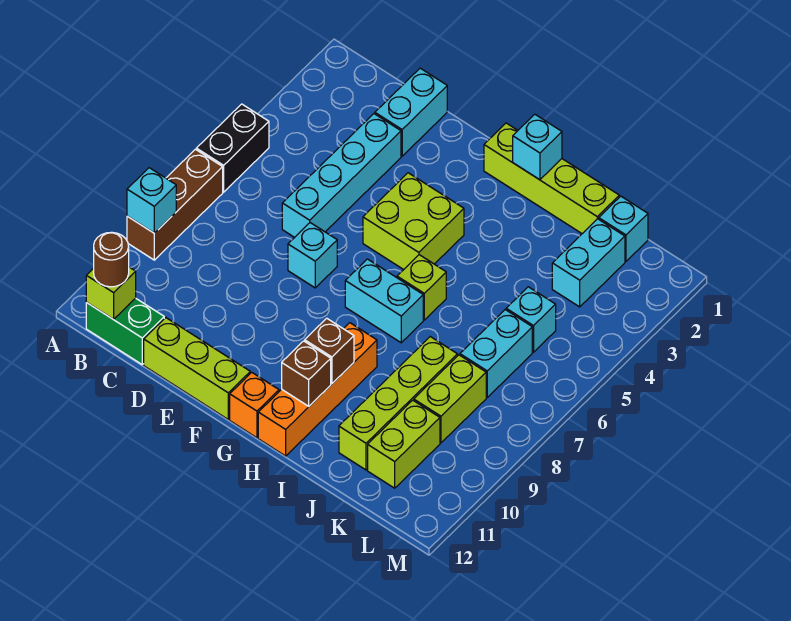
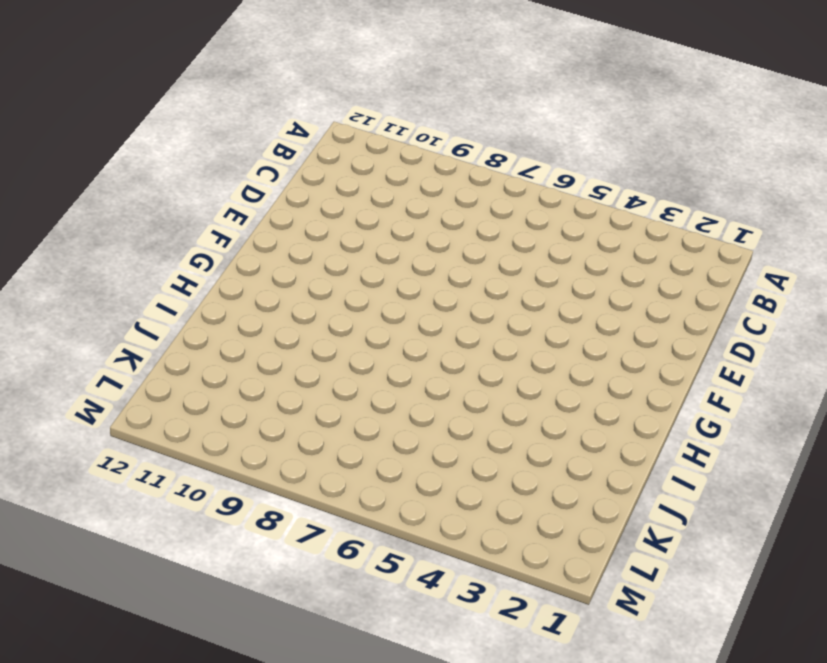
none -> black 1x2 brick [196,104,269,192]
none -> brown 1x3 brick [127,149,223,260]
none -> green 1x2 brick [86,298,164,364]

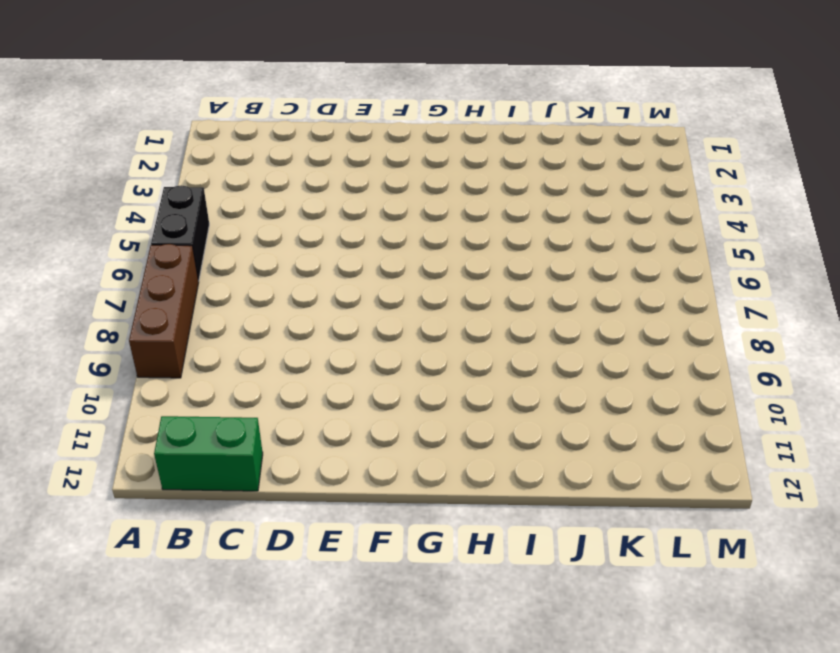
none -> cyan 1x2 brick [375,68,447,156]
none -> cyan 1x4 brick [282,114,401,237]
none -> lime 1x3 brick [144,318,250,419]

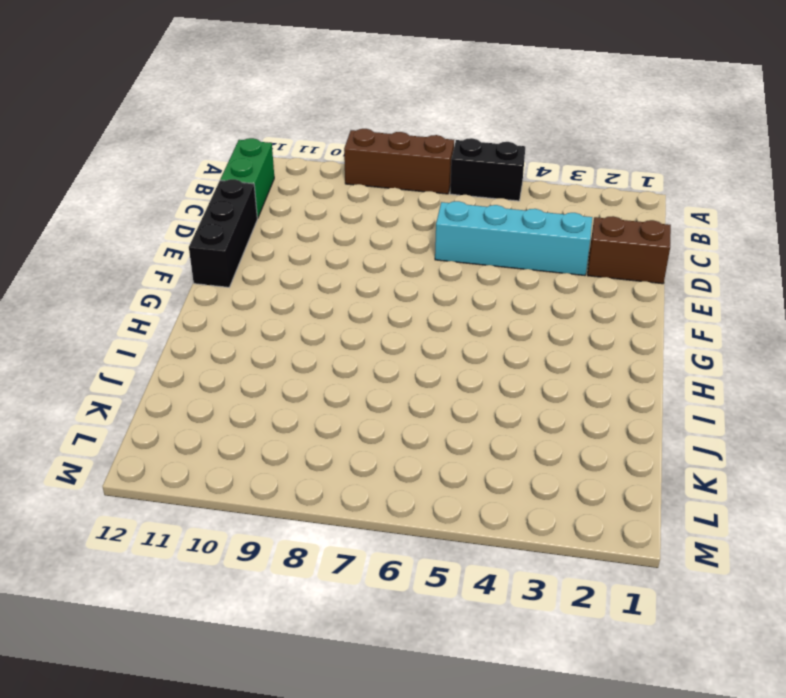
brown 1x2 brick [588,216,671,284] -> cyan 1x2 brick [375,68,447,156]
black 1x3 brick [189,179,257,287] -> lime 1x3 brick [144,318,250,419]
none -> cyan 1x1 brick [288,223,337,288]
none -> lime 2x2 brick [363,173,464,270]
none -> lime 1x4 brick [484,123,619,234]

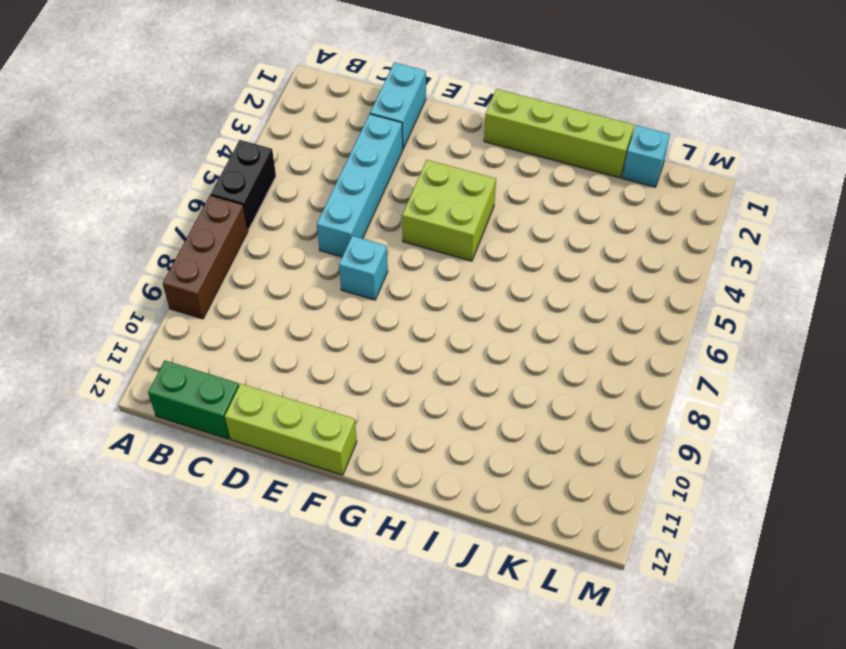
none -> cyan 1x2 brick [345,259,423,343]
none -> orange 1x1 brick [230,373,279,438]
none -> lime 1x1 brick [397,255,446,320]

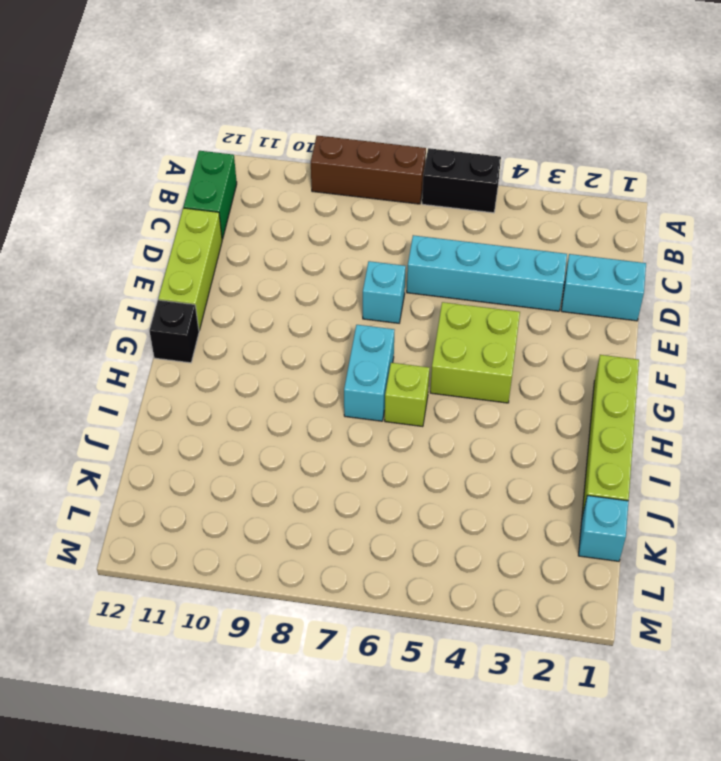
black 1x1 brick [150,300,199,363] -> orange 1x1 brick [230,373,279,438]
none -> orange 1x4 brick [258,323,377,456]
none -> lime 1x4 brick [339,337,458,470]
none -> cyan 1x2 brick [552,219,625,307]

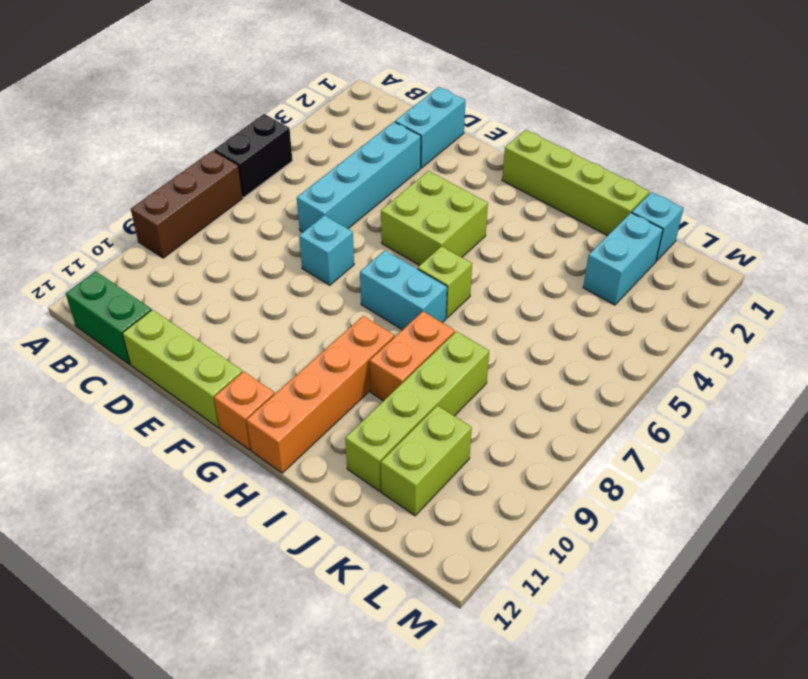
orange 1x2 brick [370,311,455,401] -> none
none -> cyan 1x1 brick [506,287,556,352]
none -> cyan 1x2 brick [460,310,532,397]
none -> lime 1x2 brick [414,355,486,443]

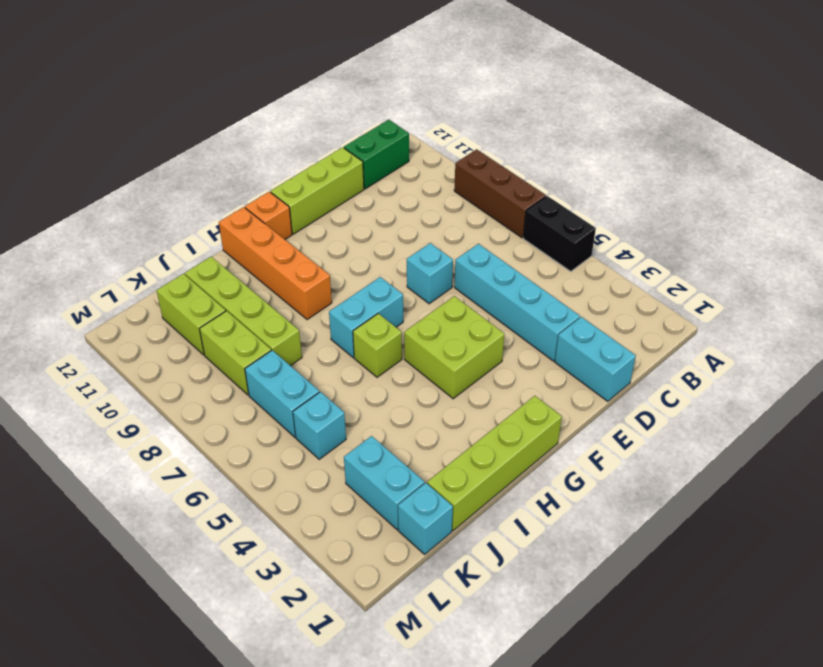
none -> cyan 1x1 brick [127,168,176,233]
none -> lime 1x1 brick [86,267,136,319]
none -> cyan 1x1 brick [513,114,562,180]

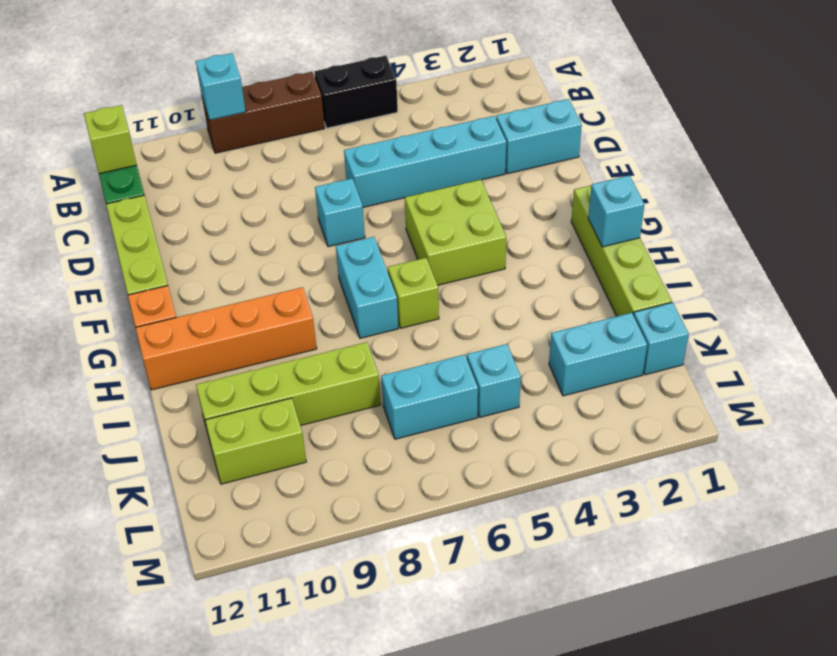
none -> lime 1x2 brick [414,355,486,443]
none -> brown 1x1 brick [305,318,354,384]
none -> brown 1x1 brick [282,341,331,406]

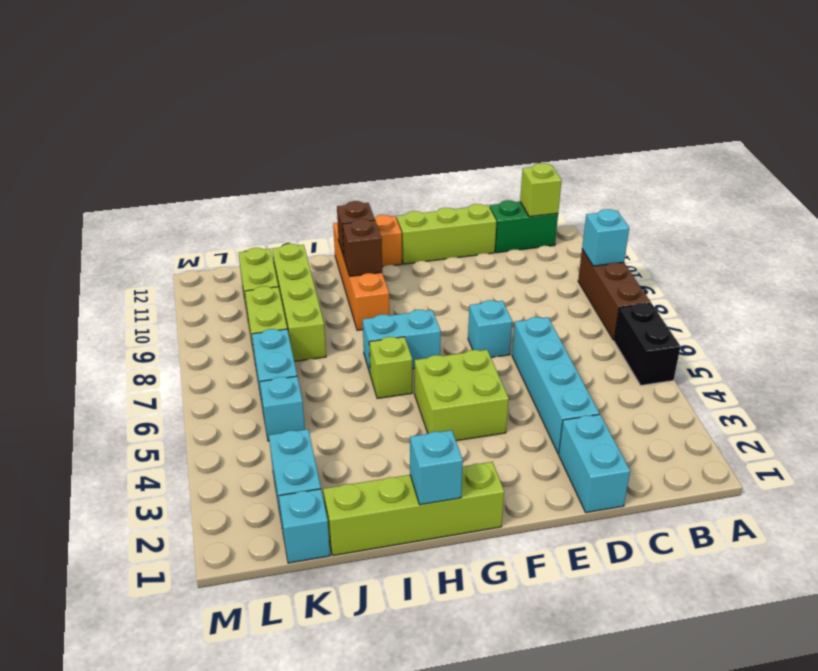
none -> brown 1x1 round brick [94,232,129,287]

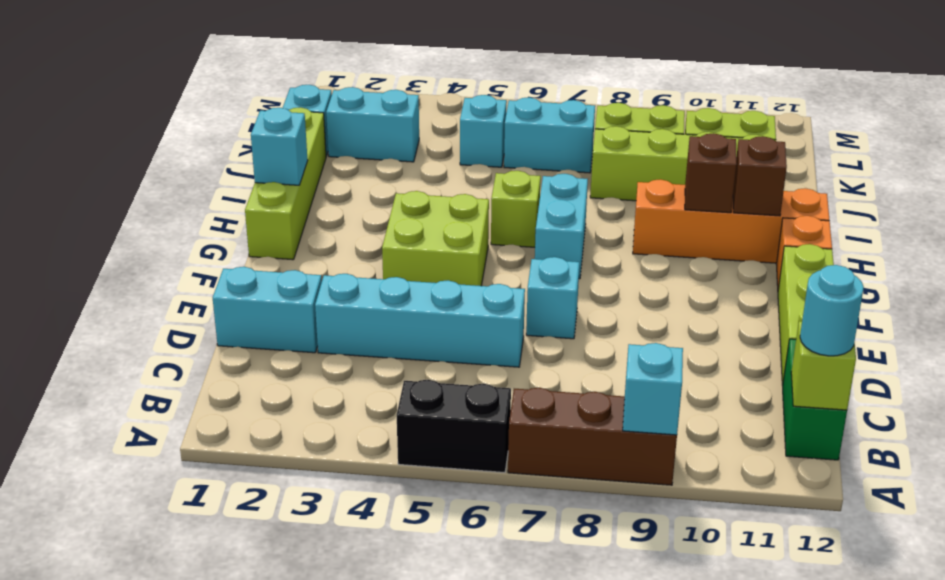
cyan 1x1 round brick [800,265,864,356] -> brown 1x1 round brick [94,232,129,287]

